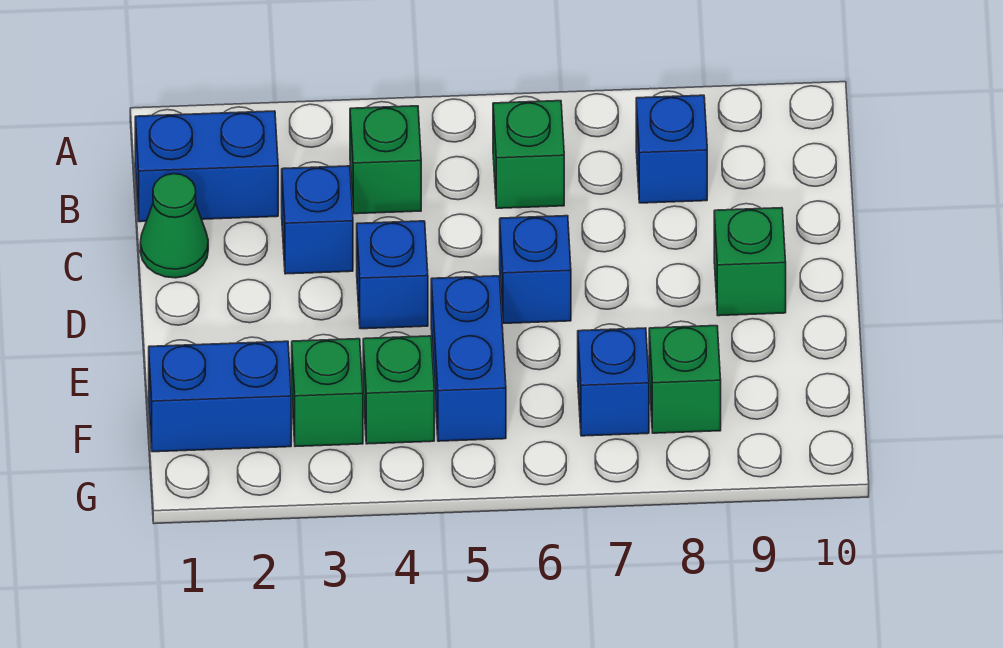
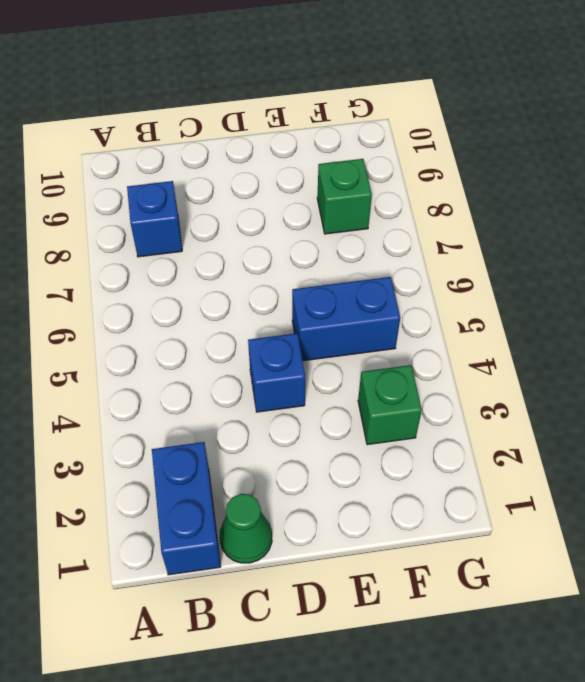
none -> green 1x1 brick [350,106,421,214]
none -> green 1x1 brick [493,101,564,208]
none -> blue 1x1 brick [282,166,353,274]

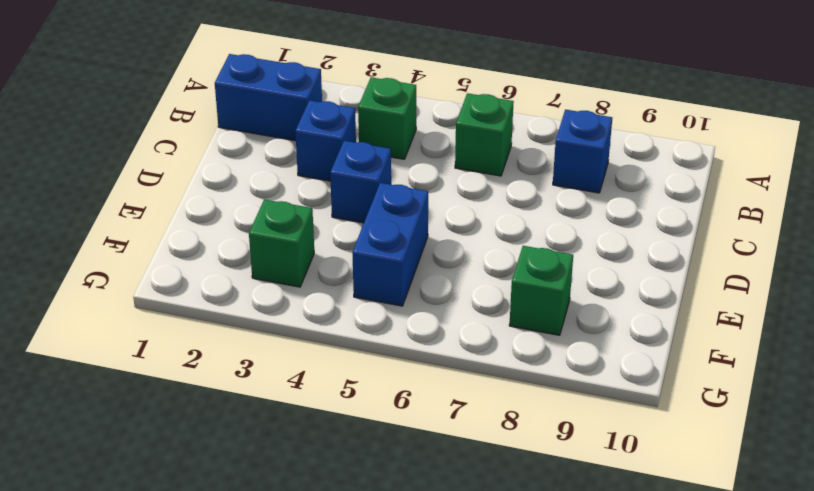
none -> green 1x1 cone [140,174,208,278]
none -> blue 1x1 brick [500,216,571,323]
none -> green 1x1 brick [714,208,786,316]

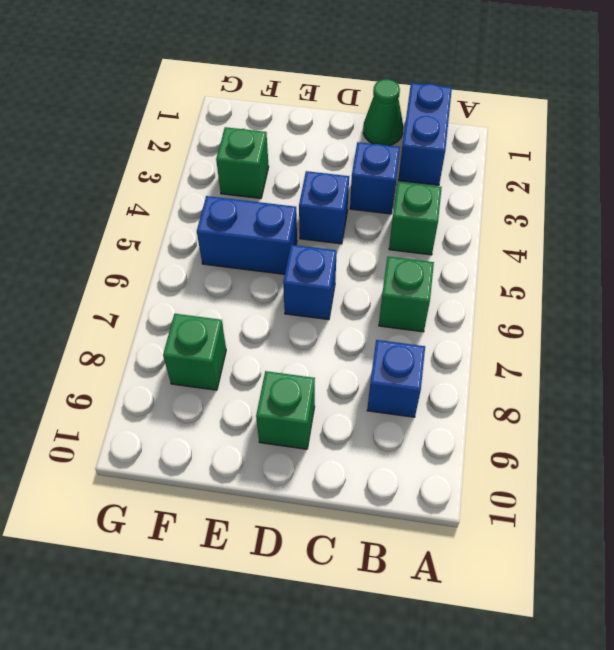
none -> blue 1x2 brick [149,341,291,452]
none -> green 1x1 brick [363,336,434,444]
none -> blue 1x1 brick [578,328,649,436]

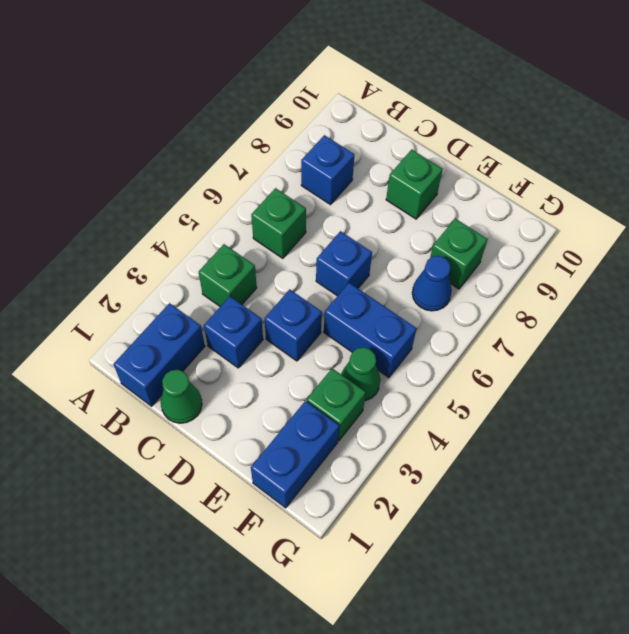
green 1x1 cone [341,347,380,401] -> green 1x1 brick [363,336,434,444]
blue 1x1 cone [412,256,452,311] -> blue 1x1 brick [578,328,649,436]

